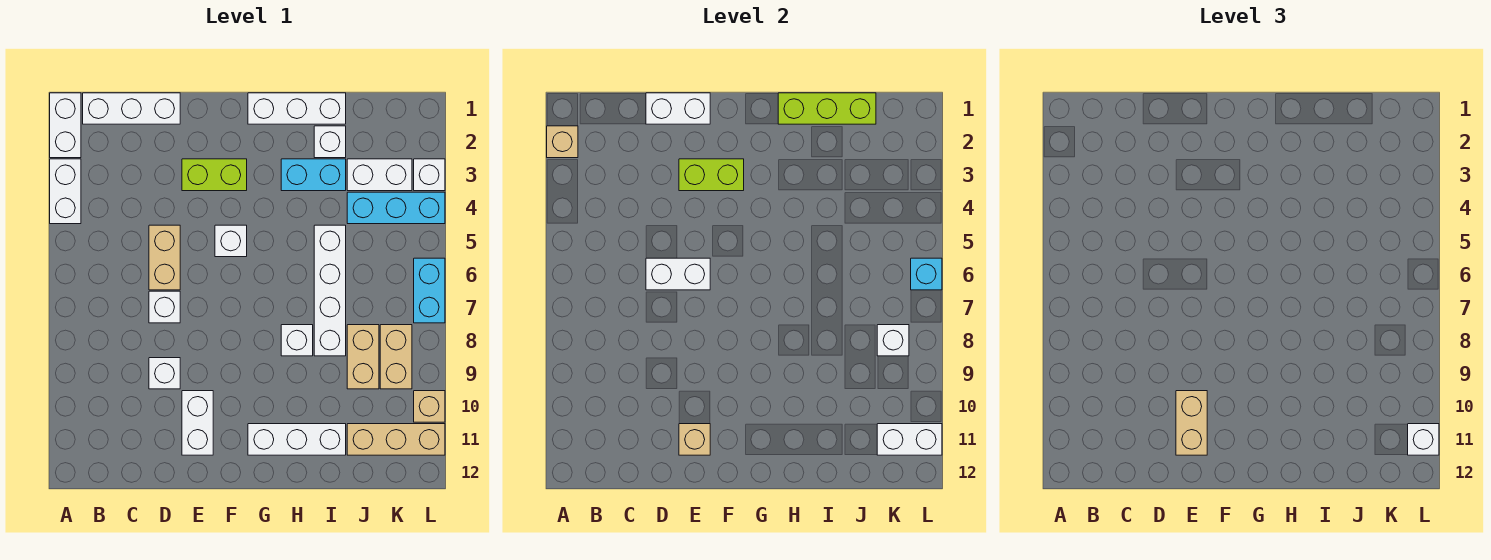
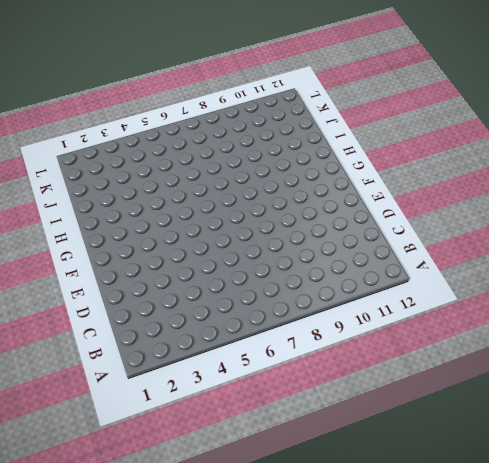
none -> white 1x2 brick [50,93,81,158]
none -> white 1x2 brick [50,159,81,224]
none -> white 1x3 brick [83,93,180,124]
none -> tan 1x2 brick [149,225,180,290]

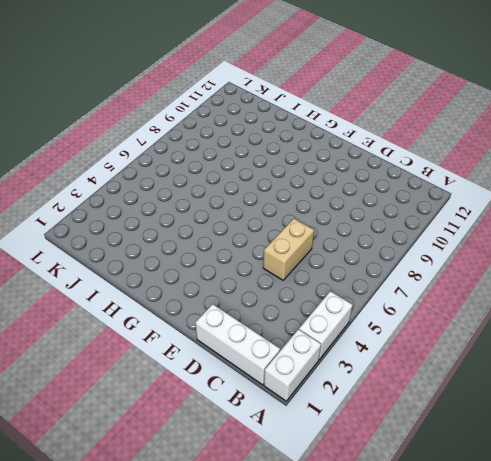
none -> white 1x1 brick [149,291,180,323]
none -> white 1x1 brick [149,358,180,389]
none -> lime 1x2 brick [182,159,247,191]
none -> white 1x2 brick [182,391,213,455]

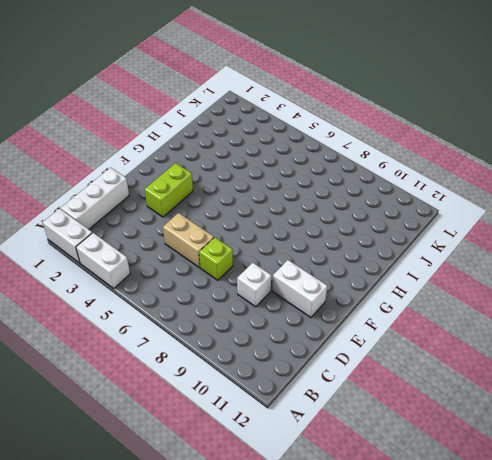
lime 1x1 brick [199,237,233,280] -> white 1x1 brick [149,291,180,323]
none -> white 1x1 brick [215,225,247,257]
none -> white 1x3 brick [248,93,346,124]
none -> white 1x3 brick [248,424,346,455]
none -> cyan 1x2 brick [281,159,346,191]

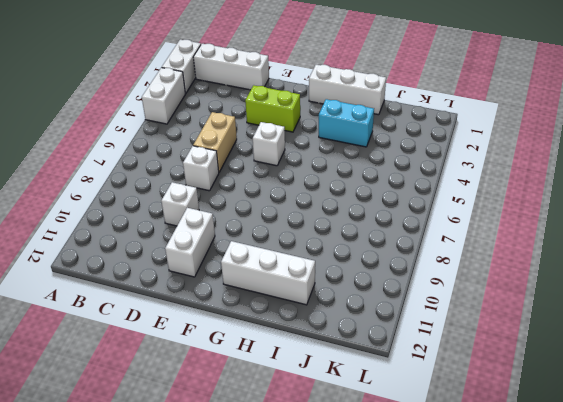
none -> white 1x1 brick [281,325,313,356]
none -> white 1x1 brick [314,126,346,158]
none -> white 1x4 brick [314,225,346,356]
none -> white 1x2 brick [347,159,412,191]

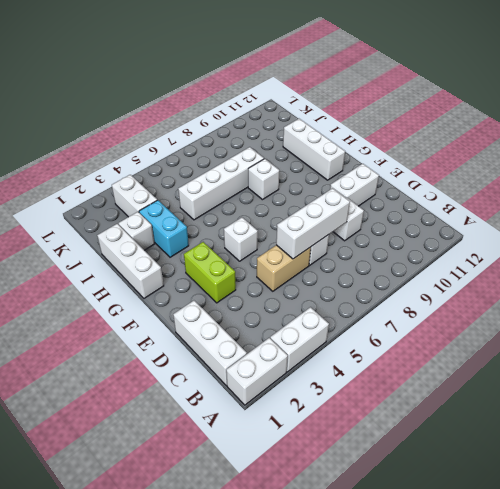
white 1x3 brick [276,188,350,259] -> white 1x2 brick [646,258,710,290]
none -> cyan 1x3 brick [347,192,445,224]
none -> tan 1x2 brick [347,325,379,389]
none -> tan 1x3 brick [347,424,445,455]
none -> tan 1x2 brick [380,325,412,389]

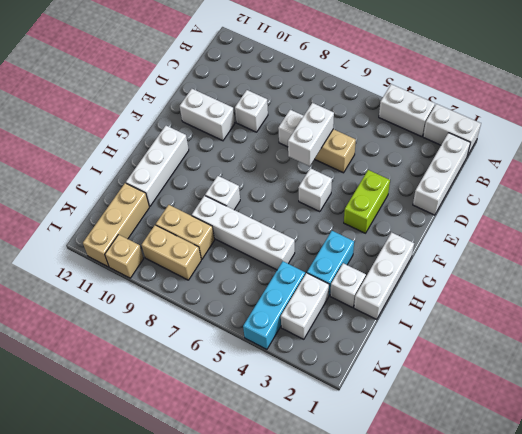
none -> white 1x1 brick [414,159,445,191]
none -> cyan 1x2 brick [414,258,445,323]
none -> tan 1x1 brick [547,126,578,158]
none -> white 1x2 brick [646,93,710,124]

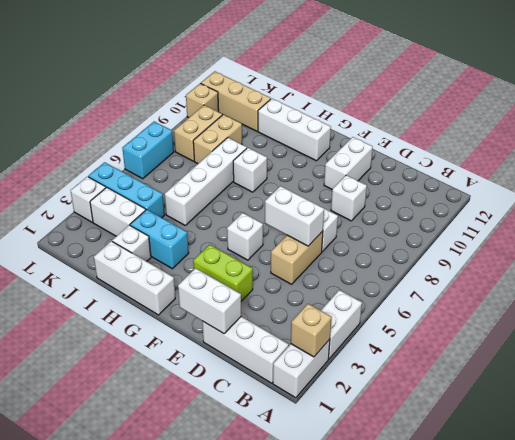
none -> lime 1x2 brick [679,159,744,191]
none -> tan 1x1 brick [679,424,710,455]
none -> lime 1x3 brick [778,93,876,124]
none -> white 1x1 brick [877,325,909,356]

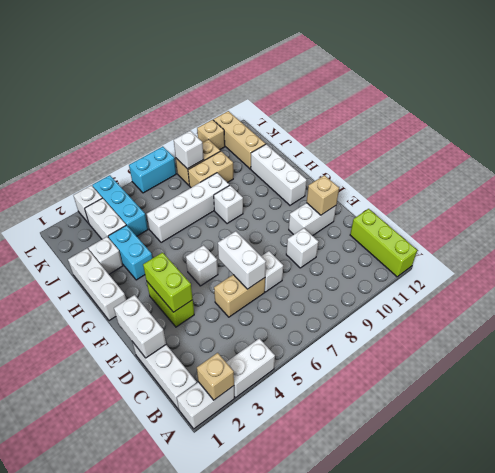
lime 1x3 brick [350,209,417,277] -> lime 1x3 brick moved to [778,93,876,124]
none -> white 1x2 brick [877,424,942,455]
none -> cyan 1x1 brick [911,258,942,290]
none -> tan 1x2 brick [1176,391,1207,455]
none -> white 1x1 brick [1408,424,1439,455]

